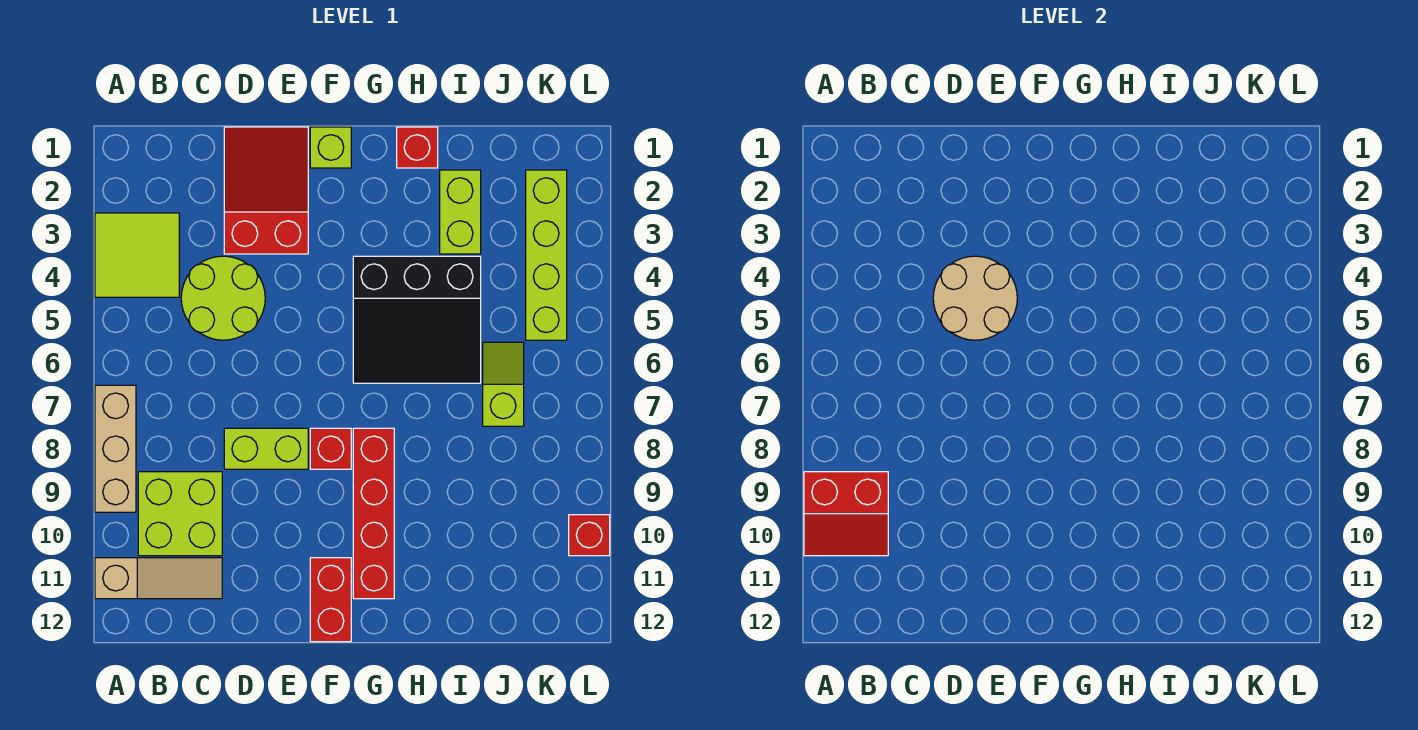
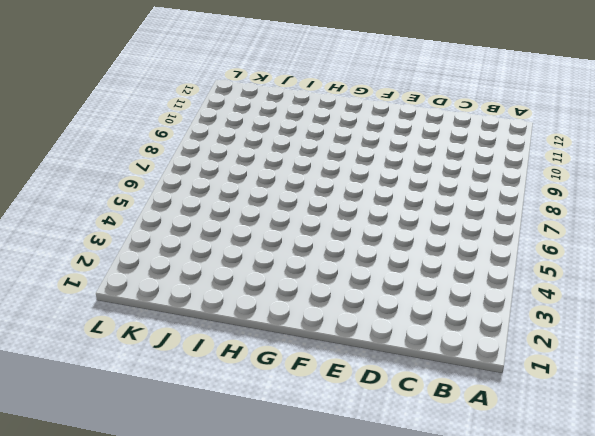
none -> lime 2x2 tile [95,213,179,297]
none -> tan 1x3 brick [95,385,136,512]
none -> tan 1x3 slope [95,558,222,599]

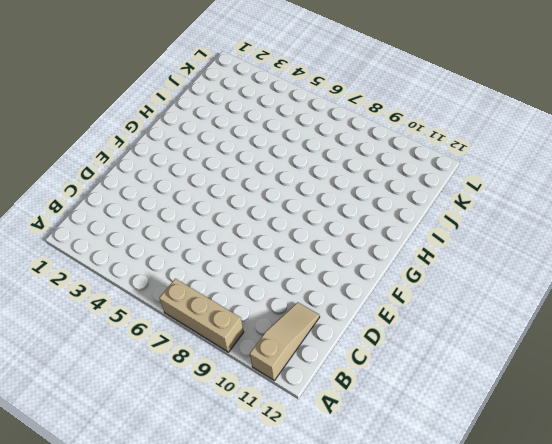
none -> lime 2x2 tile [95,213,179,297]
none -> lime 2x2 brick [138,472,222,556]
none -> lime 2x2 round brick [181,256,265,340]

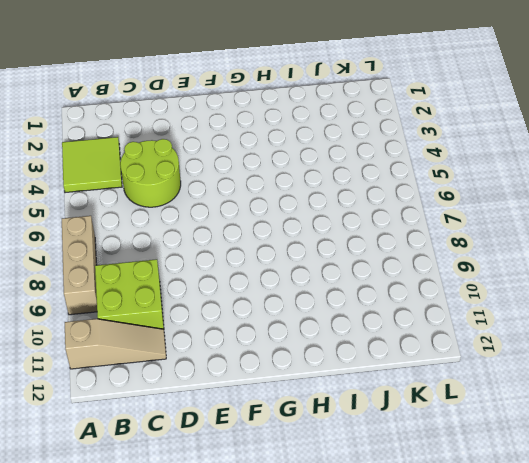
none -> red 2x3 slope [224,127,308,254]
none -> lime 1x2 brick [224,428,308,469]
none -> lime 1x1 brick [310,127,351,168]

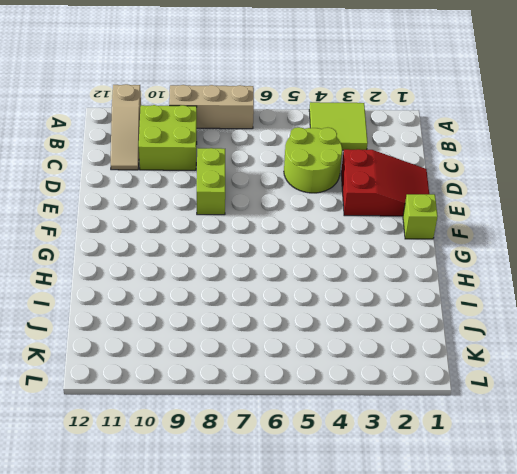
none -> red 1x1 brick [310,428,351,469]
none -> red 1x2 brick [310,558,351,642]
none -> black 3x3 slope [353,256,481,383]

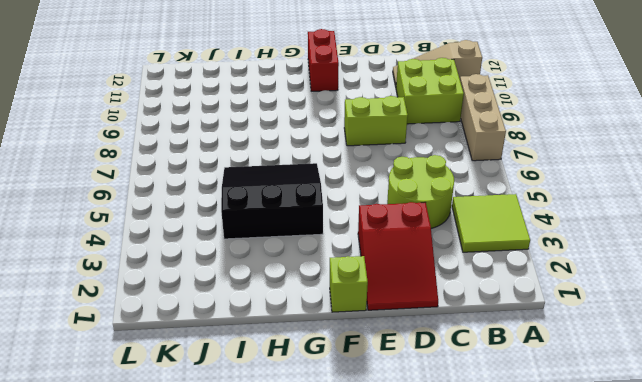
none -> red 1x1 brick [310,428,351,469]
none -> red 1x4 brick [353,428,394,599]
none -> red 1x1 brick [397,127,438,168]

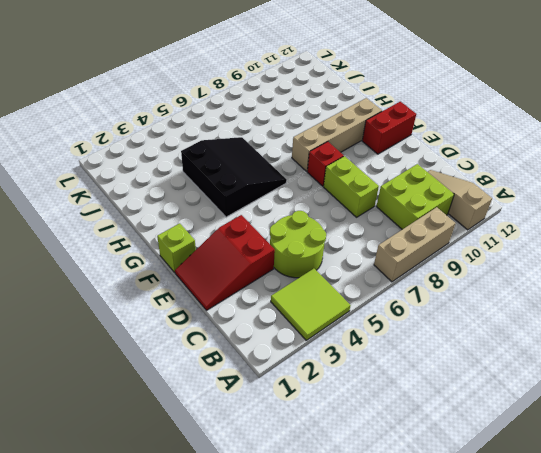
tan 1x4 brick [292,98,382,171] -> red 1x4 brick [353,428,394,599]
none -> red 1x1 brick [397,127,438,168]
none -> lime 1x2 brick [440,170,481,254]
none -> lime 1x2 slope [483,342,524,426]

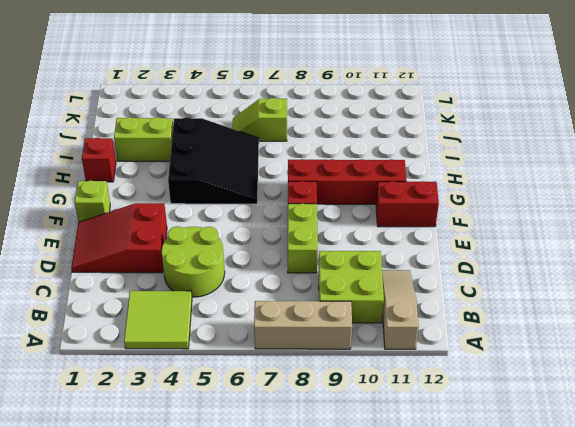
none -> lime 1x4 brick [526,170,567,340]
none -> red 1x1 brick [569,515,610,556]
none -> red 2x2 slope [804,472,888,556]

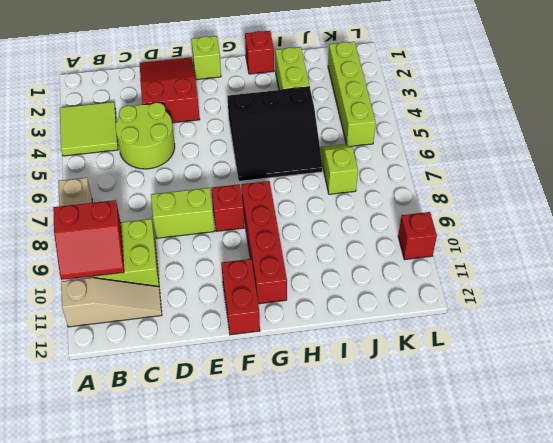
none -> tan 2x2 round brick [933,256,1017,340]

